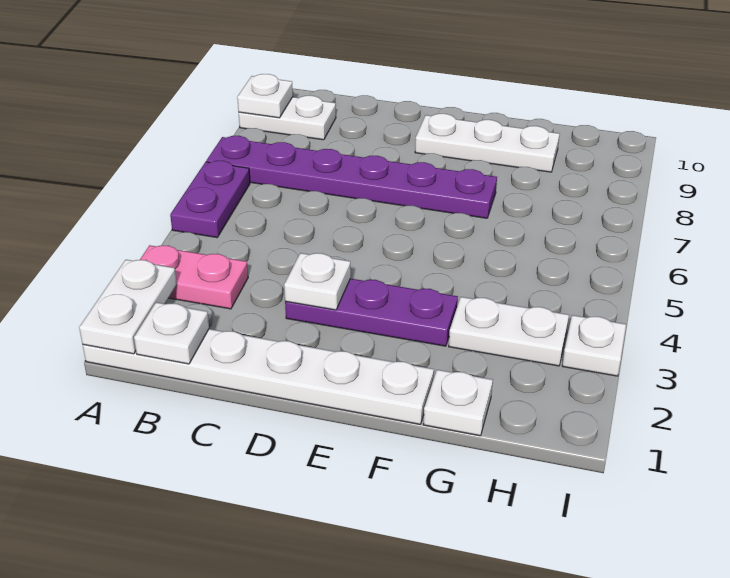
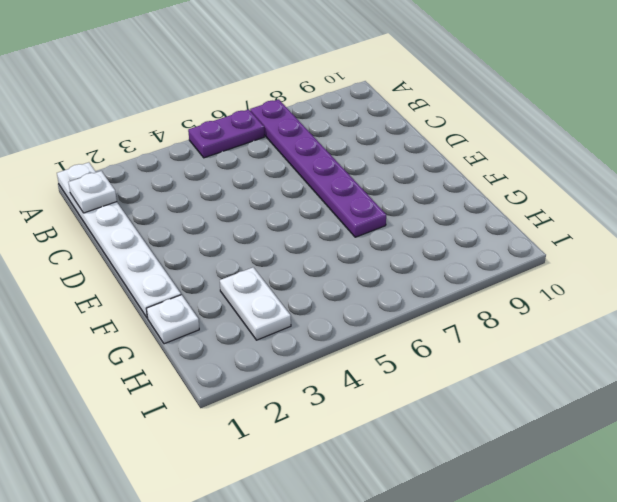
none -> pink 1x2 plate [140,245,248,309]
none -> white 1x2 plate [239,96,336,140]
none -> purple 1x3 plate [285,279,458,346]

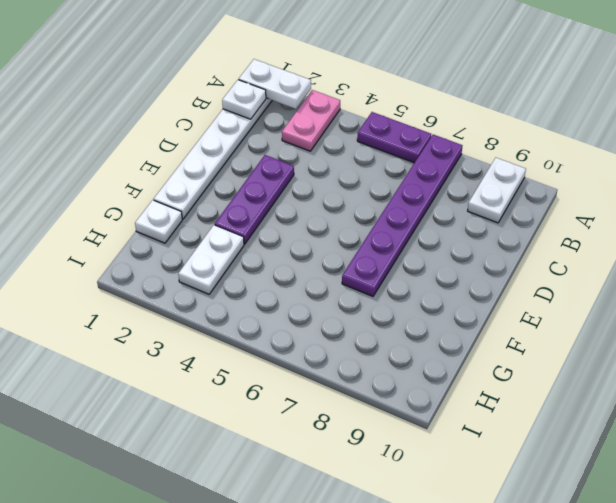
none -> white 1x3 plate [415,114,560,172]
none -> white 1x1 plate [562,315,626,376]
none -> white 1x1 plate [237,74,293,118]

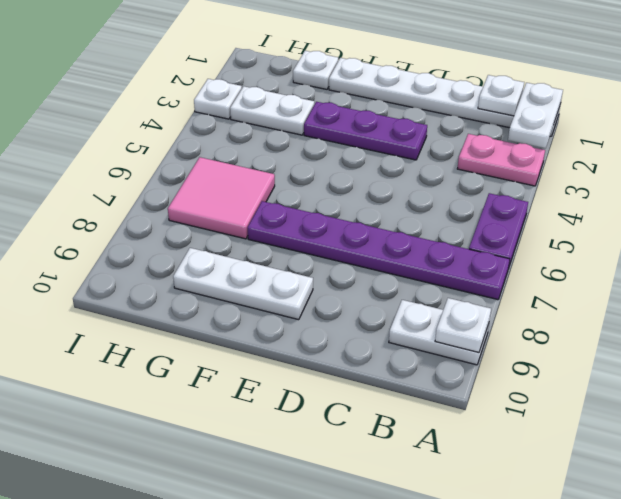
pink 2x2 tile [168,157,275,239] -> none
none -> white 1x1 plate [284,253,351,310]

